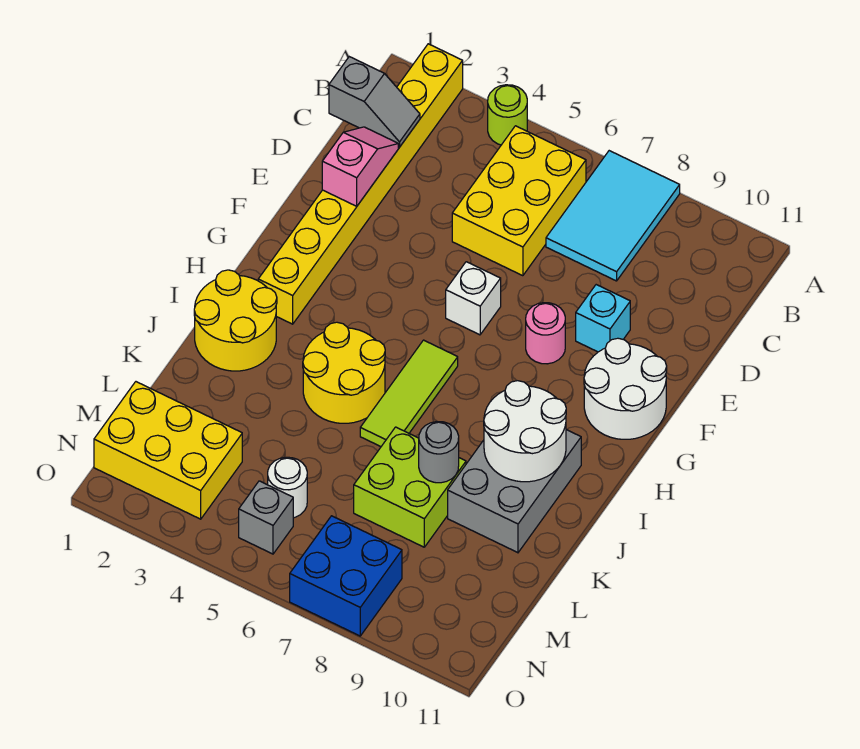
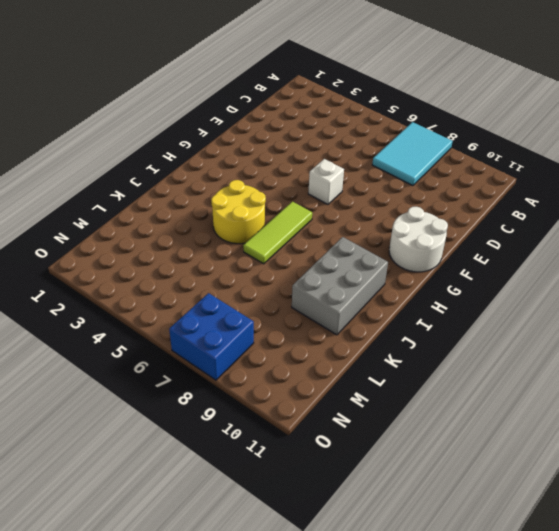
none -> yellow 1x8 brick [258,44,463,324]
none -> lime 1x1 round brick [488,85,527,145]
none -> yellow 2x3 brick [452,126,586,276]

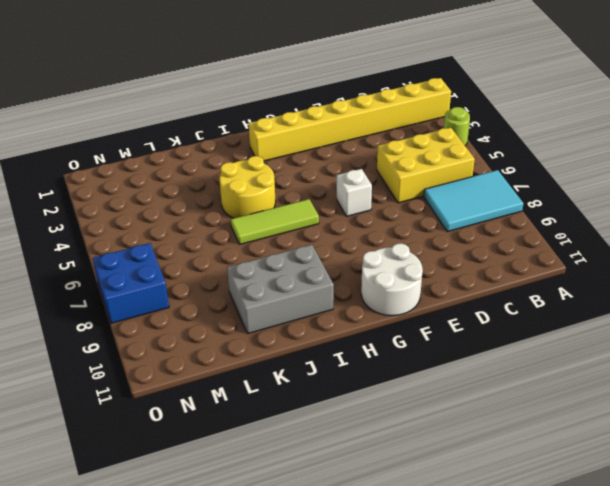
none -> cyan 1x1 brick [576,285,630,352]
none -> pink 1x1 round brick [526,303,565,364]
none -> yellow 2x2 round brick [194,270,277,371]

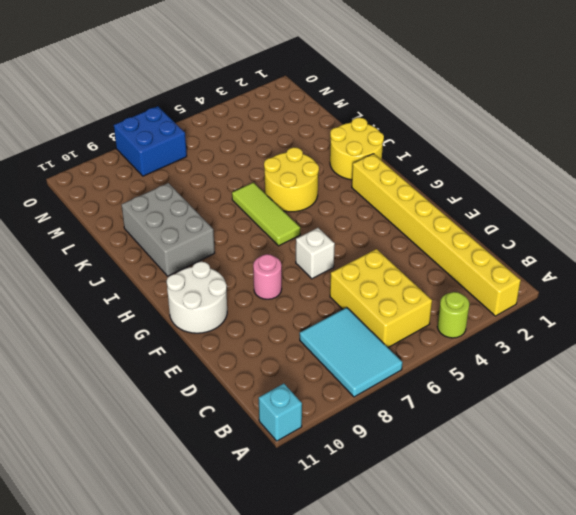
cyan 1x1 brick [259,384,302,441] -> cyan 1x1 brick moved to [576,285,630,352]
none -> lime 2x2 brick [354,427,466,547]
none -> yellow 2x3 brick [94,382,242,519]
none -> white 1x1 round brick [268,457,307,518]

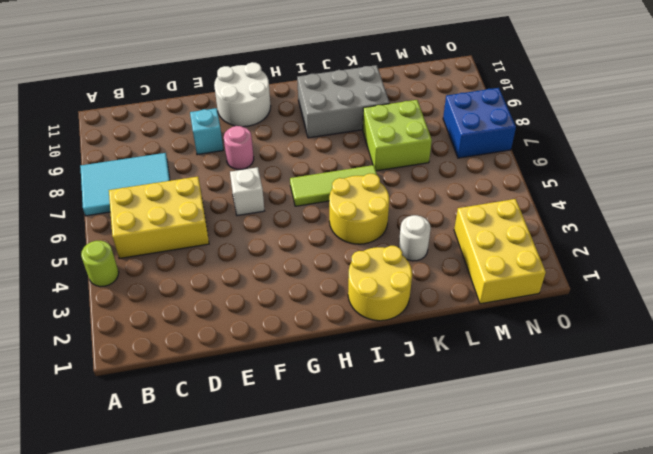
white 1x1 round brick [399,215,431,261] -> white 1x1 round brick moved to [268,457,307,518]
none -> yellow 1x8 brick [258,44,463,324]
none -> grey 1x1 brick [239,481,293,554]
none -> grey 1x2 slope [329,57,420,147]

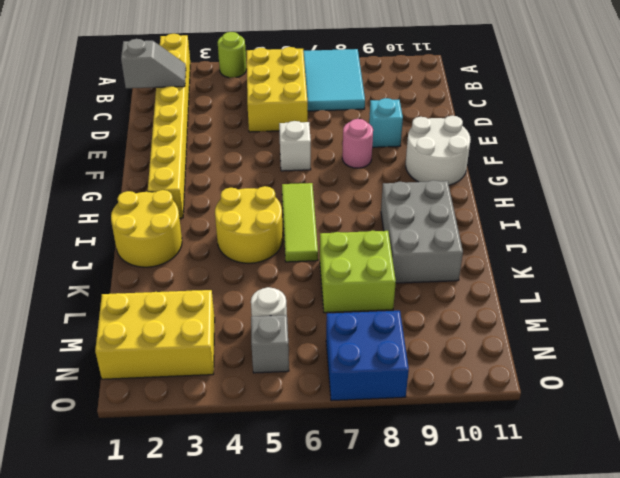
none -> pink 1x2 slope [322,127,398,206]
none -> white 2x2 round brick [484,381,566,482]
none -> grey 1x1 round brick [419,422,459,483]

